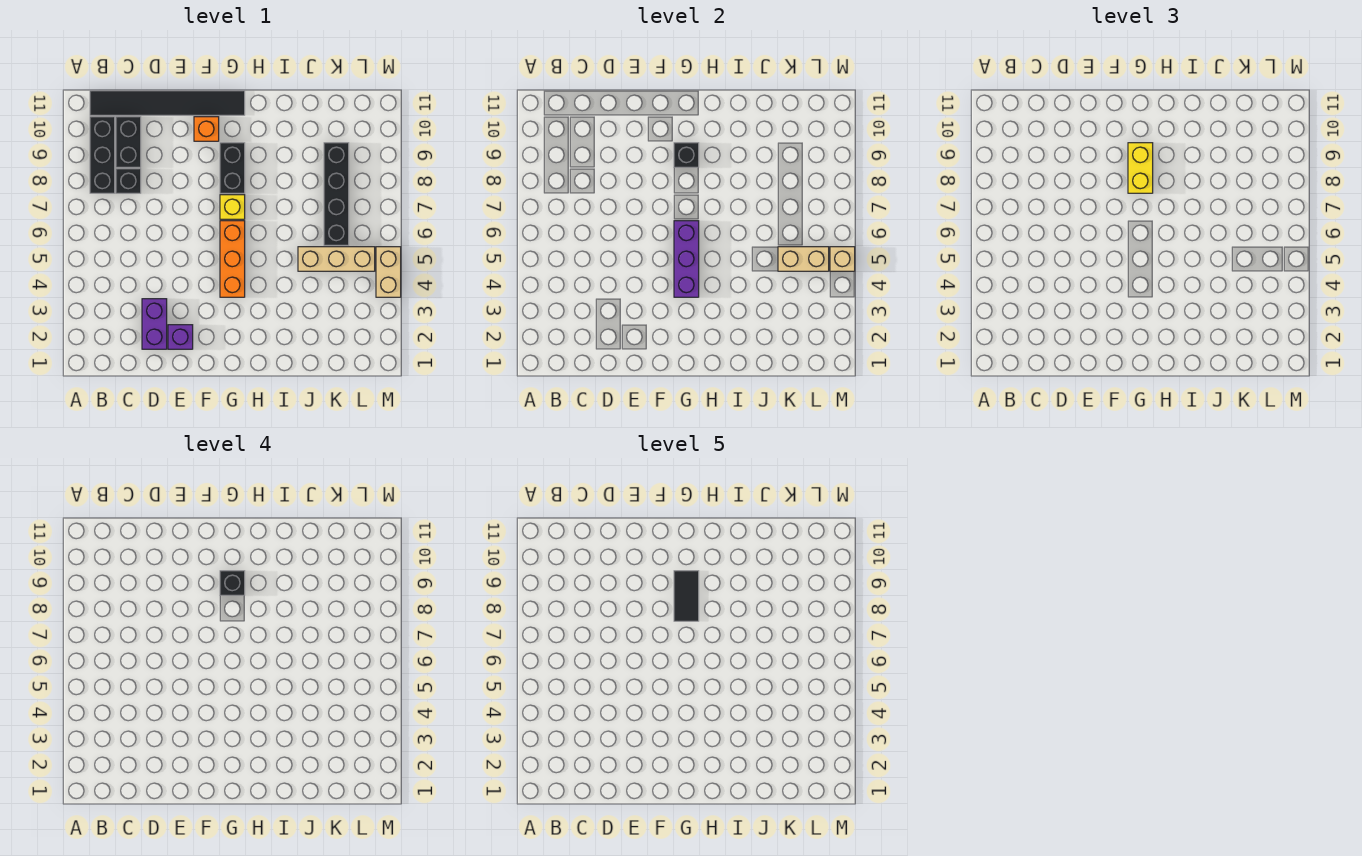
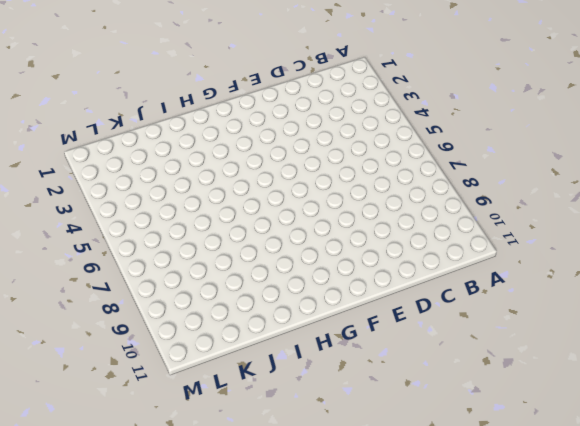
none -> black 1x3 brick [90,117,115,193]
none -> black 1x6 tile [90,91,245,115]
none -> black 1x1 brick [116,169,141,193]

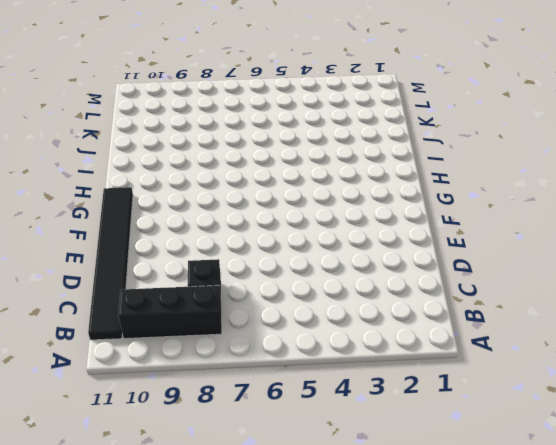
none -> black 1x2 brick [116,117,141,167]
none -> purple 1x2 brick [142,299,167,349]
none -> purple 1x1 brick [168,325,193,349]

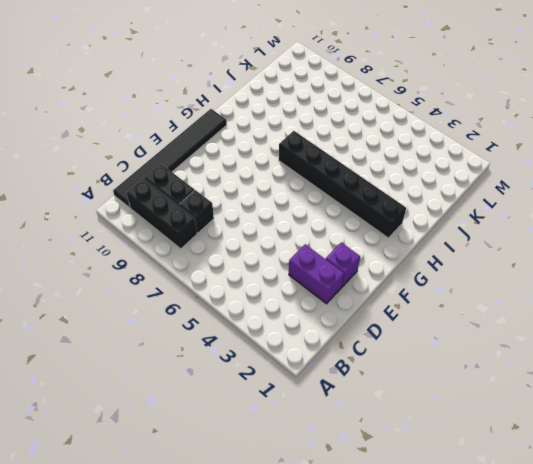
black 1x6 brick [279,131,406,238] -> none
none -> orange 1x1 brick [194,117,219,141]
none -> orange 1x3 brick [220,221,245,297]
none -> yellow 1x1 brick [220,195,245,219]

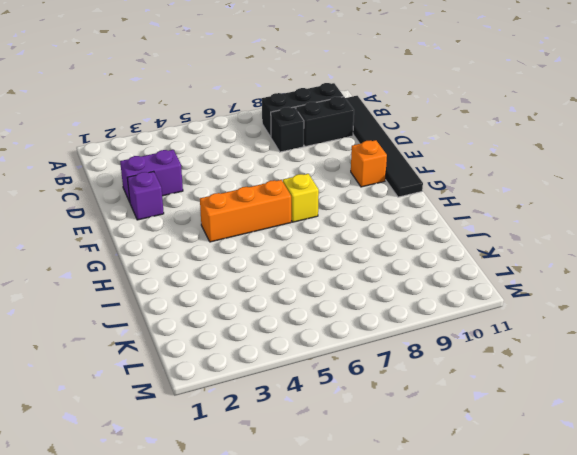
none -> black 1x2 brick [220,143,245,193]
none -> tan 1x3 brick [298,247,375,271]
none -> black 1x4 brick [324,143,349,245]

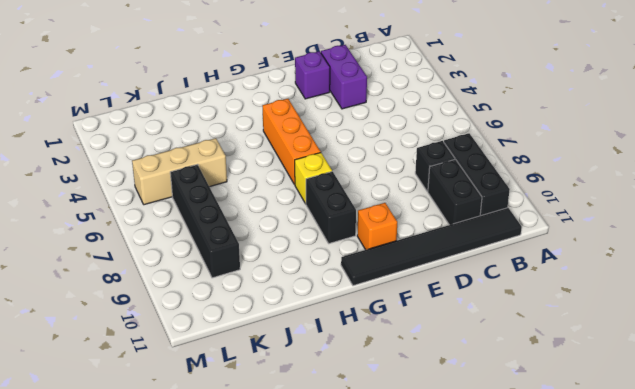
none -> tan 1x2 brick [376,247,401,297]
none -> purple 1x3 brick [674,221,699,297]
none -> black 1x1 brick [674,143,699,167]

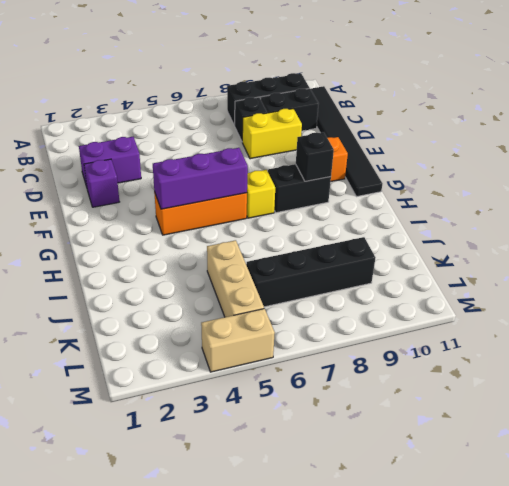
yellow 1x2 brick [242,109,302,159] -> yellow 1x2 brick moved to [1128,143,1153,193]
none -> tan 1x2 brick [778,247,829,271]
none -> tan 1x1 brick [830,247,855,271]
none -> black 1x1 brick [220,571,245,595]

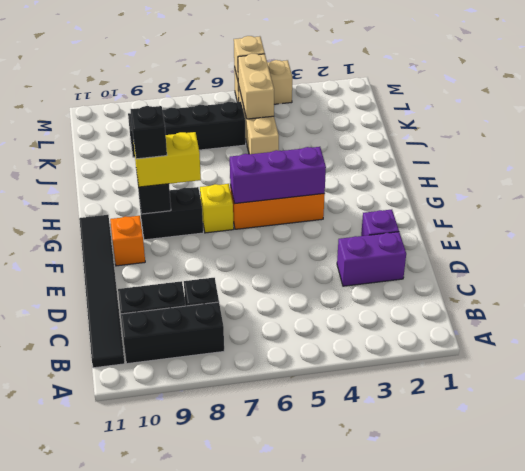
none -> black 1x2 tile [674,571,699,621]

